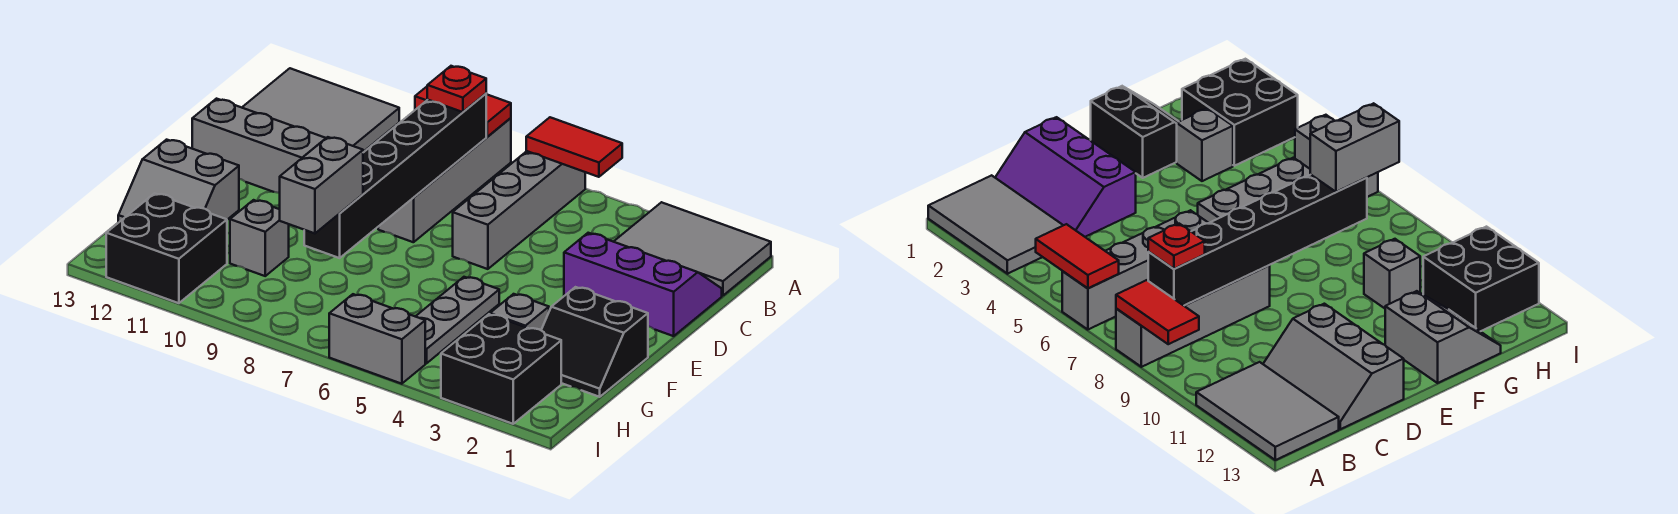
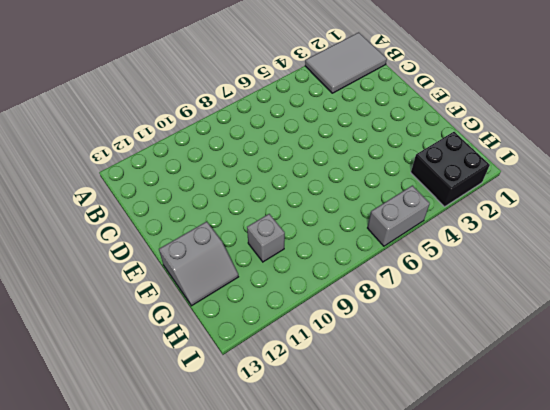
none -> grey 1x4 brick [453,151,585,269]
none -> grey 1x4 brick [378,118,511,242]
none -> grey 2x3 tile [242,68,399,152]

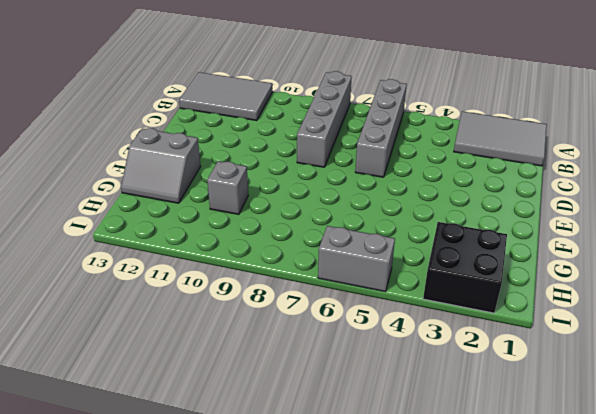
none -> purple 2x3 slope [564,233,722,336]
none -> grey 2x3 slope [192,99,326,193]
none -> black 2x2 slope [541,287,648,397]

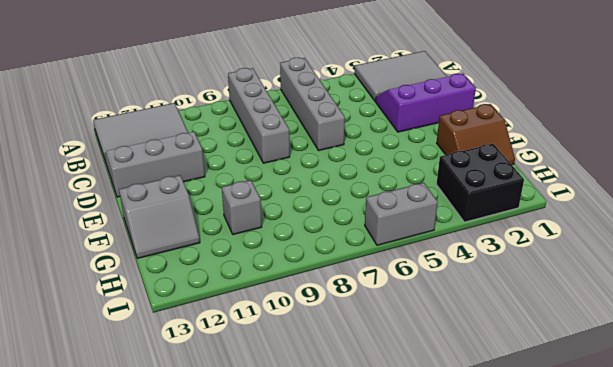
brown 2x2 slope [437,104,515,165] -> black 2x2 slope [541,287,648,397]
none -> grey 1x3 plate [415,277,499,364]
none -> grey 1x1 brick [490,294,549,330]
none -> black 2x2 brick [106,193,227,303]

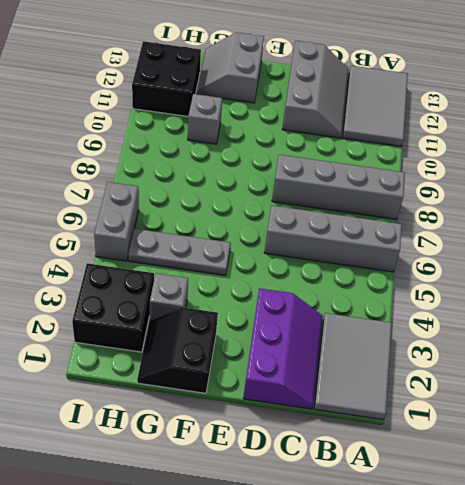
none -> red 1x2 tile [526,117,622,177]
none -> red 1x2 tile [415,87,511,137]
none -> black 1x6 brick [304,94,486,258]

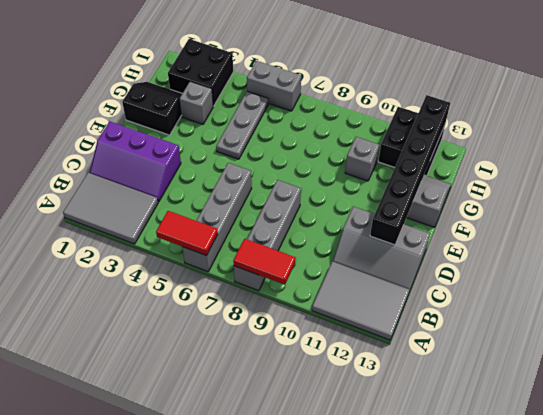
black 1x6 brick [370,95,450,245] -> black 1x6 brick moved to [304,94,486,258]
none -> red 1x1 plate [427,66,486,112]
none -> grey 1x2 brick [280,137,363,233]

